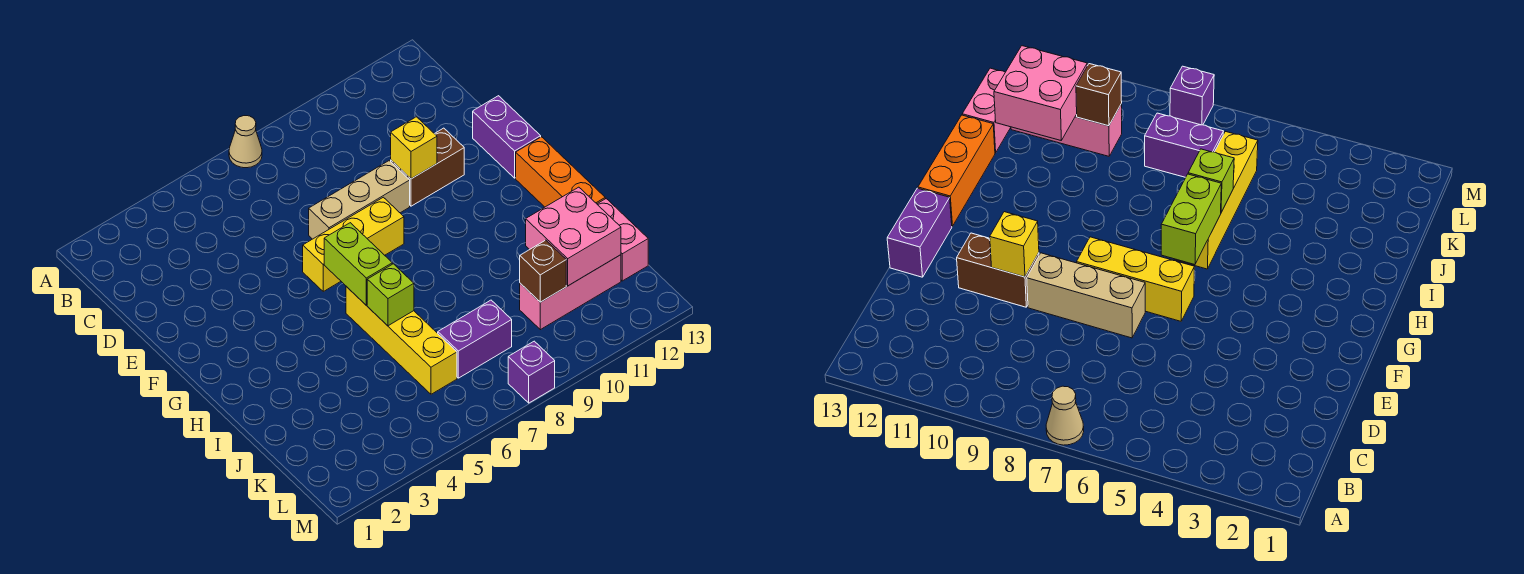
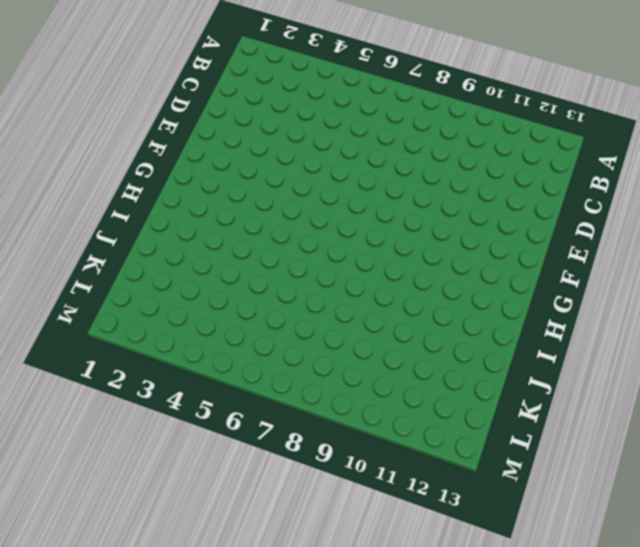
none -> tan 1x1 cone [229,116,262,168]
none -> tan 1x3 brick [309,161,410,239]
none -> brown 1x2 brick [391,128,464,206]

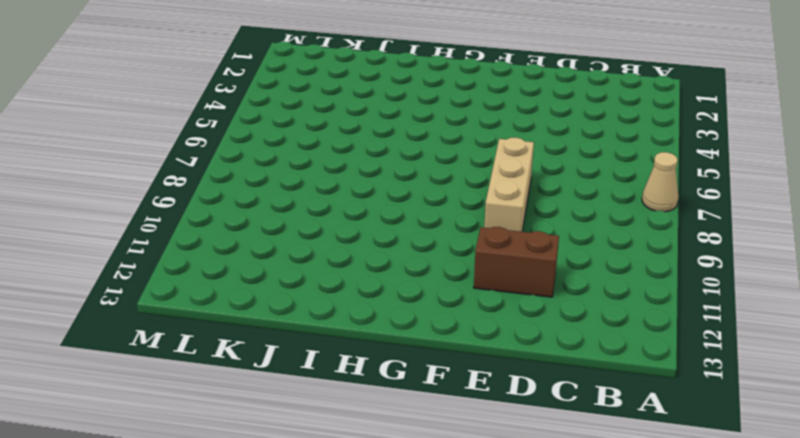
brown 1x2 brick [474,227,559,297] -> brown 1x2 brick turned to [391,128,464,206]
none -> purple 1x2 brick [473,96,541,178]
none -> yellow 1x3 brick [303,197,404,291]
none -> orange 1x3 brick [516,137,605,207]

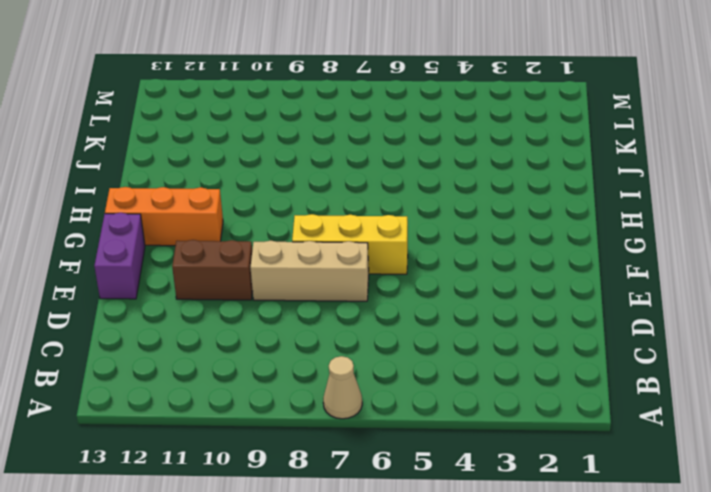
orange 1x3 brick [105,187,223,246] -> orange 1x3 brick turned to [516,137,605,207]
none -> yellow 1x4 brick [346,286,457,394]
none -> pink 1x2 brick [597,199,648,281]
none -> purple 1x2 brick [438,300,512,378]

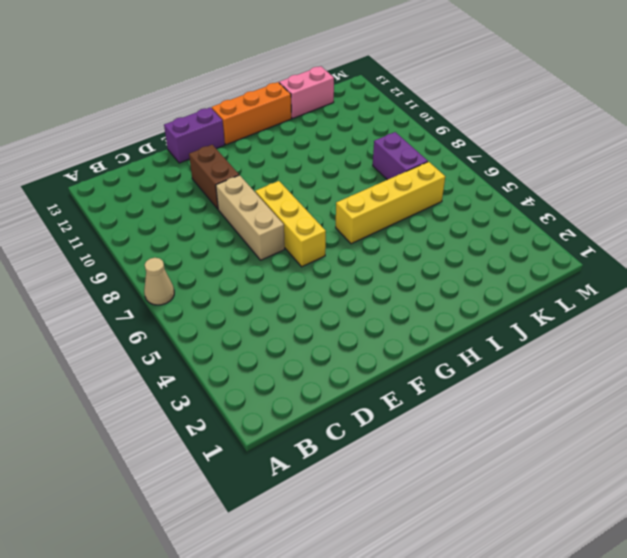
none -> pink 1x3 brick [520,255,621,330]
none -> purple 1x1 brick [508,341,555,403]
none -> yellow 1x1 brick [391,117,437,179]

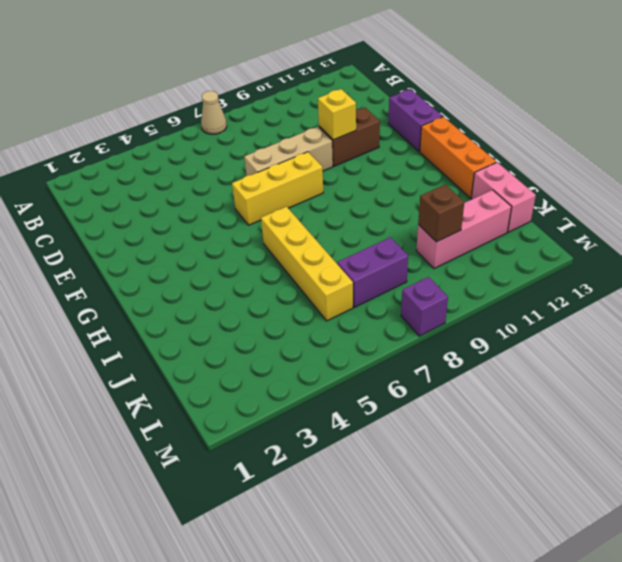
none -> lime 1x2 brick [324,223,392,305]
none -> lime 1x1 brick [367,264,414,326]
none -> pink 2x2 brick [526,187,621,286]

